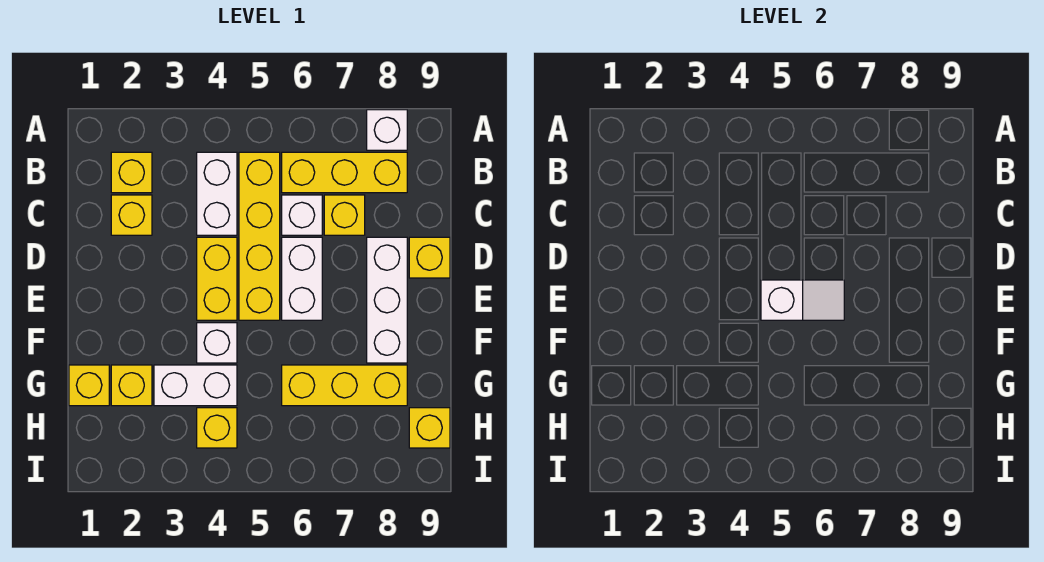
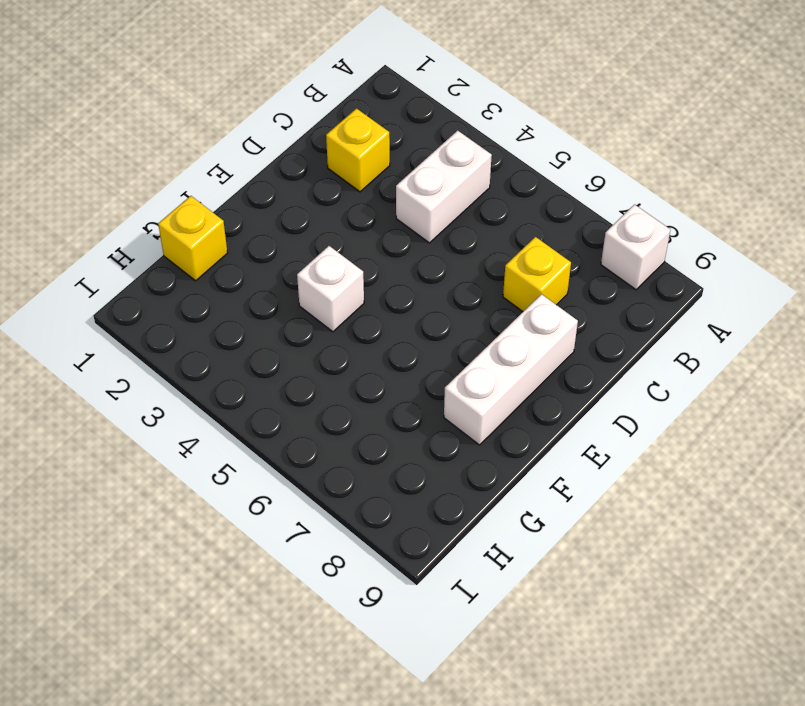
none -> yellow 1x1 brick [111,152,152,193]
none -> yellow 1x4 brick [239,152,280,320]
none -> yellow 1x3 brick [282,152,407,193]

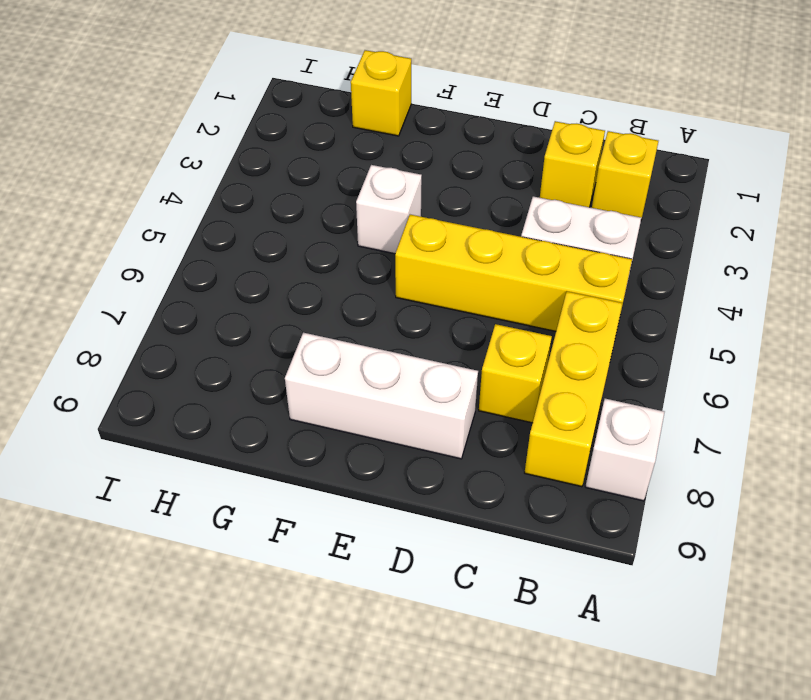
none -> white 1x1 brick [282,195,322,235]
none -> yellow 1x2 brick [197,237,237,320]
none -> white 1x2 brick [282,237,322,320]

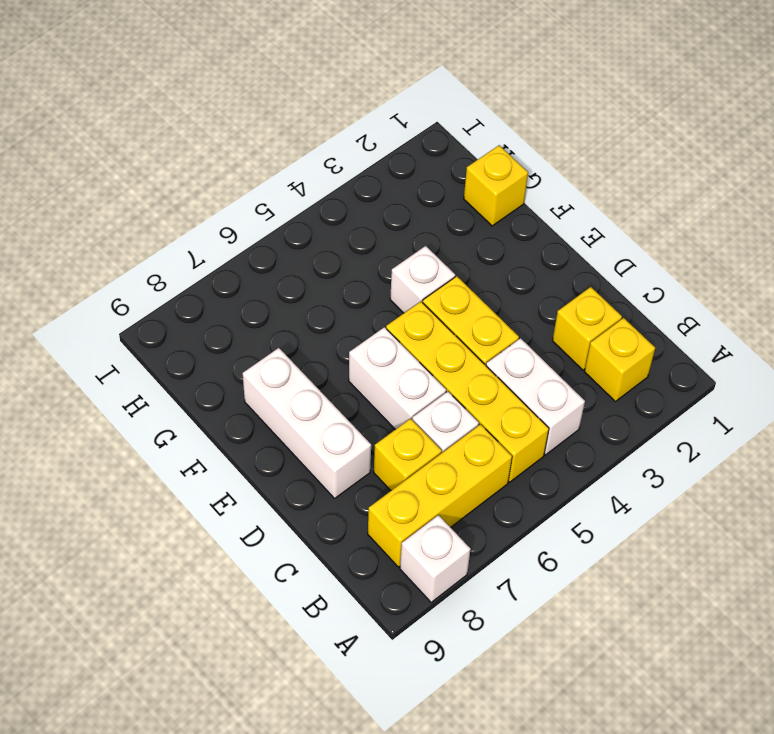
none -> yellow 1x1 brick [409,237,450,278]
none -> yellow 1x1 brick [111,365,152,406]
none -> white 1x2 brick [154,365,237,406]

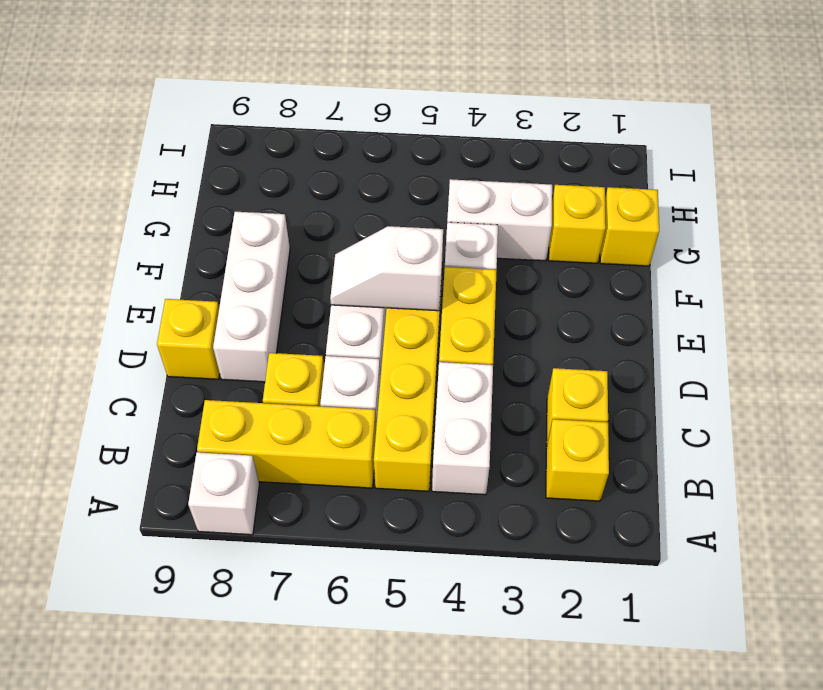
none -> yellow 1x3 brick [282,365,407,406]
none -> yellow 1x1 brick [197,408,237,448]
none -> yellow 1x1 brick [409,408,450,448]

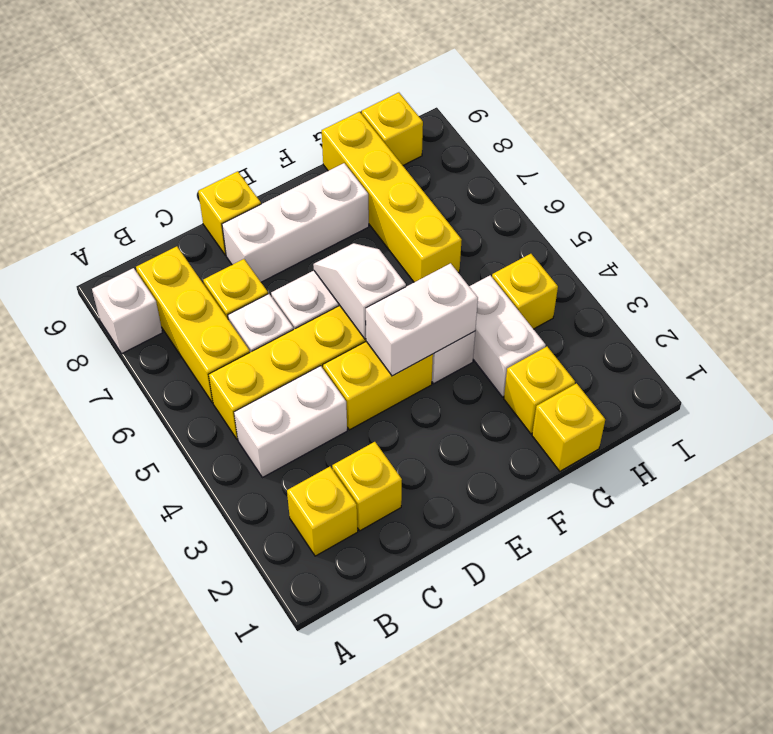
white 1x2 brick [366,263,478,376] -> none
yellow 1x4 brick [322,112,462,282] -> yellow 1x3 brick [282,365,407,406]

